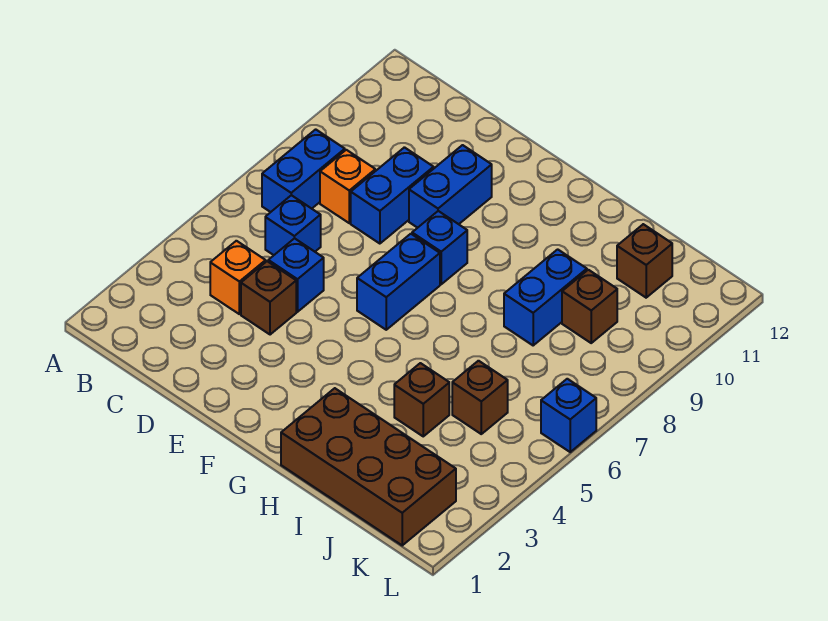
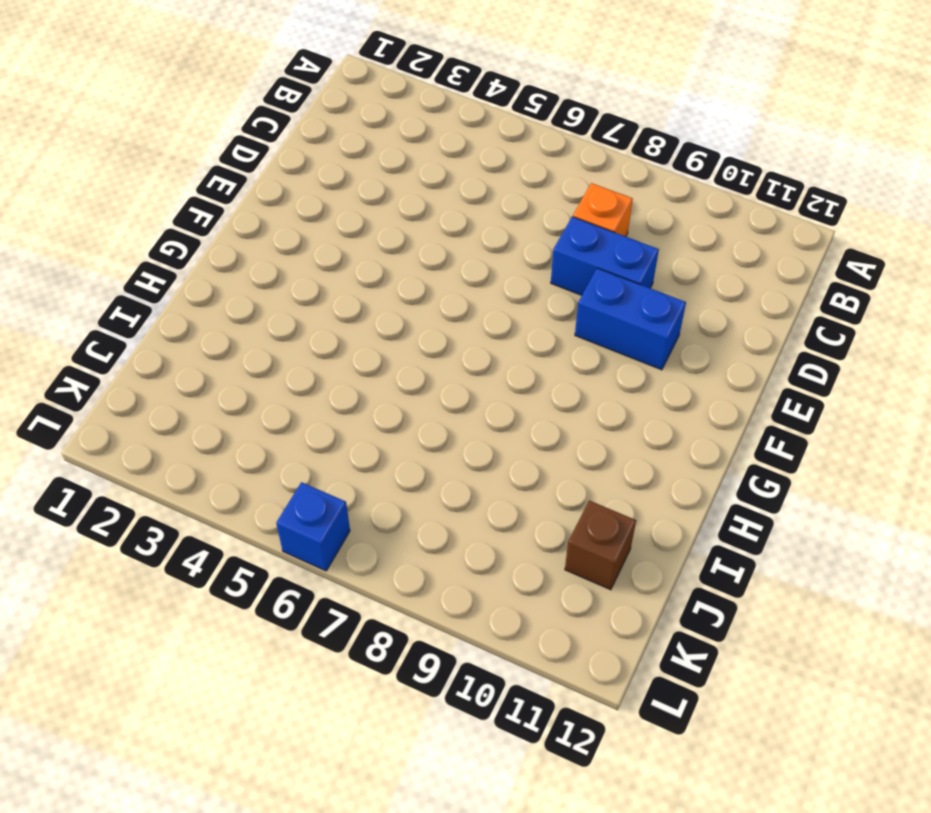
none -> blue 1x2 brick [262,129,345,212]
none -> orange 1x1 brick [210,241,266,314]
none -> blue 1x1 brick [265,195,321,255]

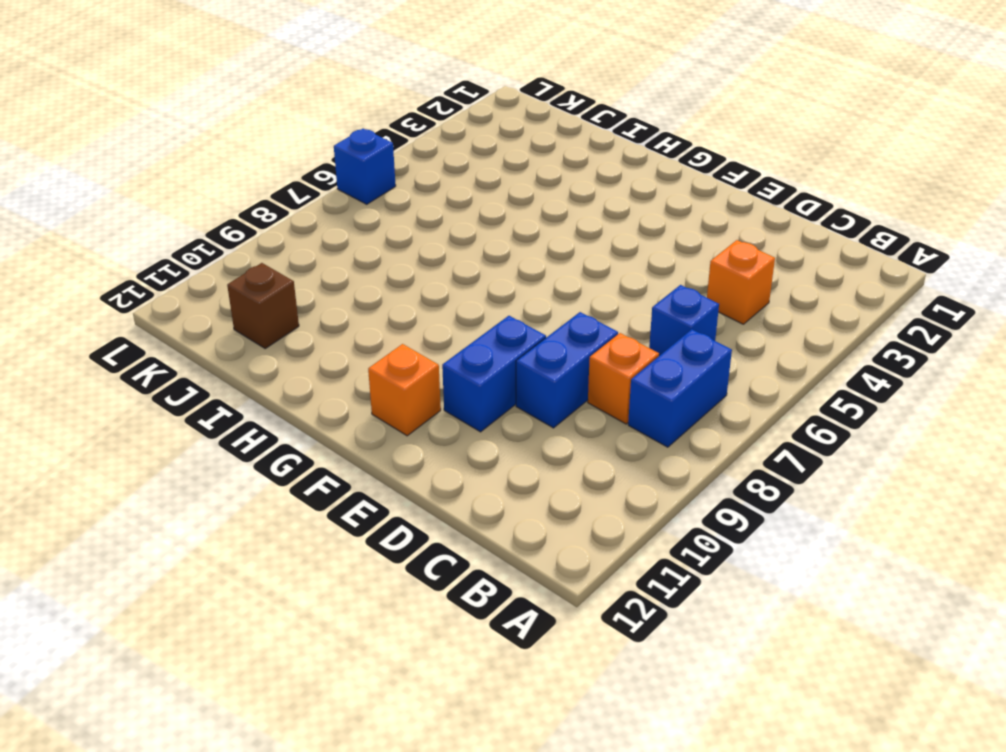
orange 1x1 brick [368,344,441,436] -> none
none -> brown 1x1 brick [241,261,296,335]
none -> blue 1x1 brick [268,238,324,312]
none -> blue 1x2 brick [357,234,440,330]

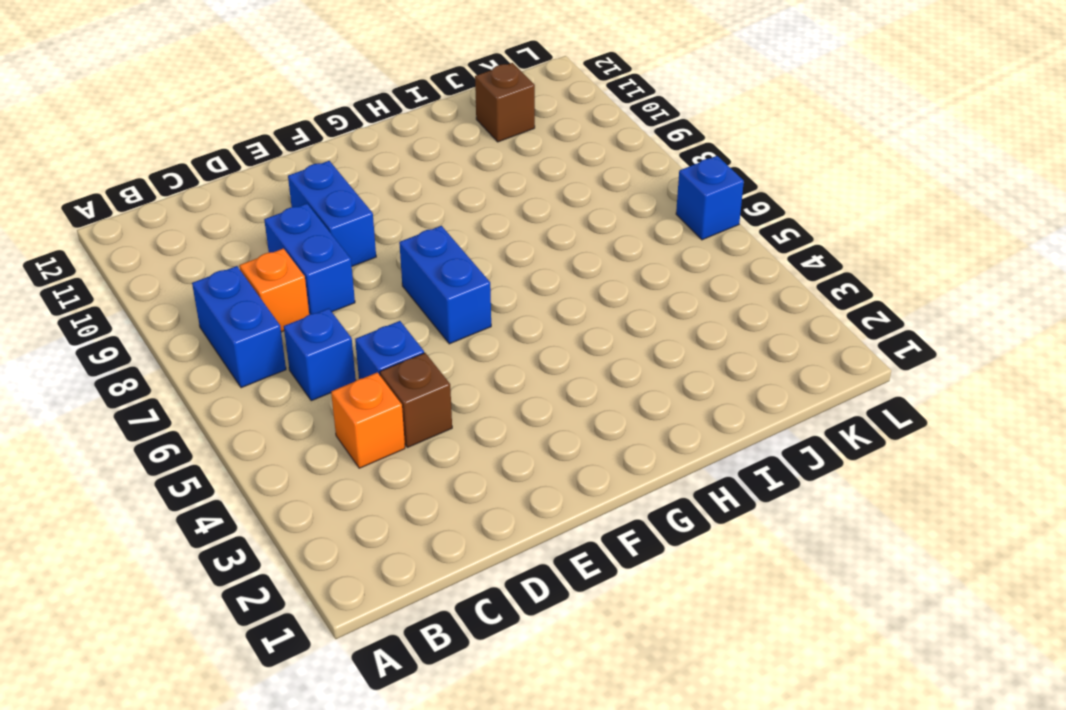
none -> blue 1x1 brick [412,211,467,284]
none -> brown 2x4 brick [281,388,456,545]
none -> brown 1x1 brick [394,363,449,436]

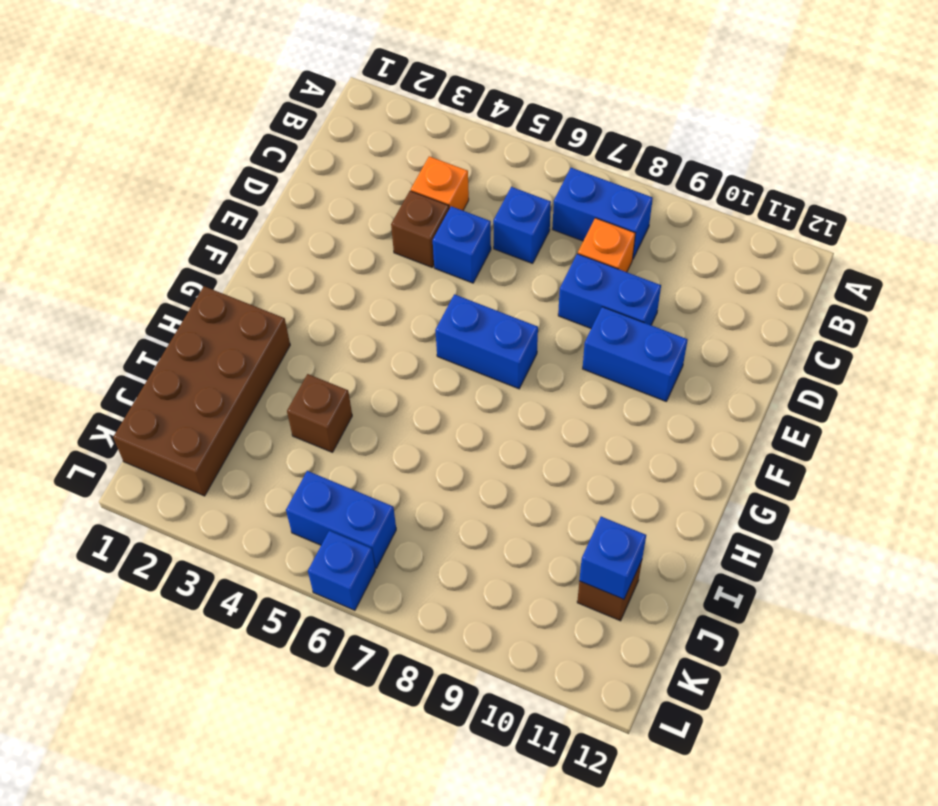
blue 1x1 brick [579,517,646,599] -> blue 1x1 brick moved to [412,211,467,284]
blue 1x2 brick [286,471,396,568] -> blue 1x2 brick moved to [504,249,587,345]
none -> brown 1x1 brick [452,361,508,434]
none -> brown 1x1 brick [562,270,617,343]

